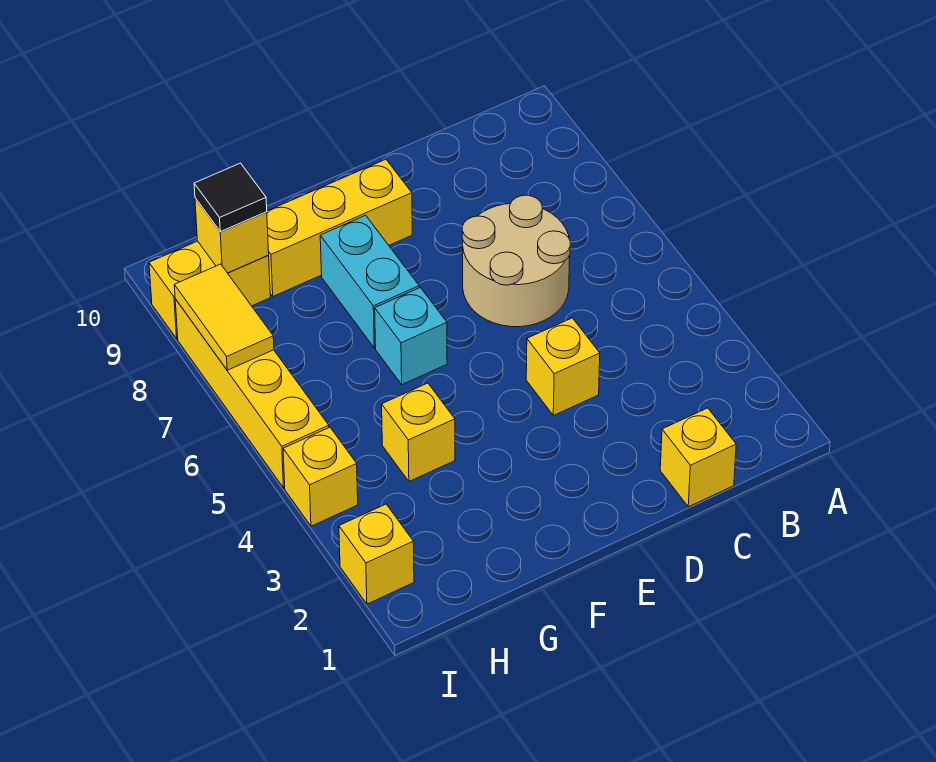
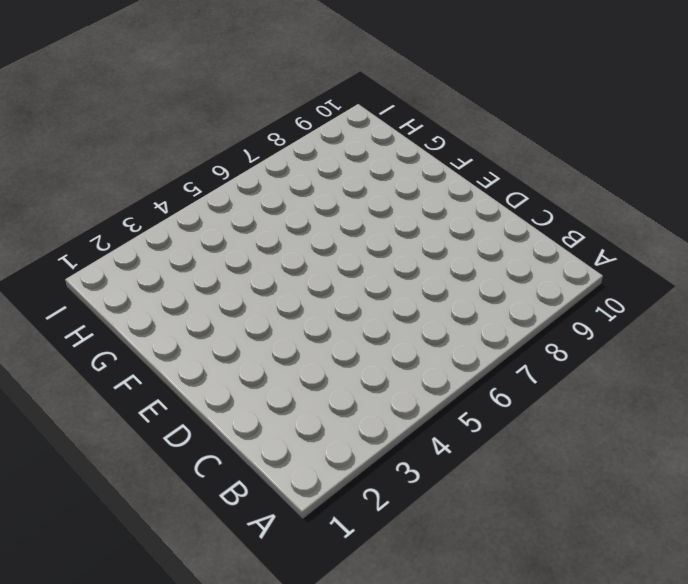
none -> yellow 1x1 brick [660,408,736,507]
none -> tan 2x2 round brick [462,195,570,327]
none -> yellow 1x1 brick [526,318,600,415]

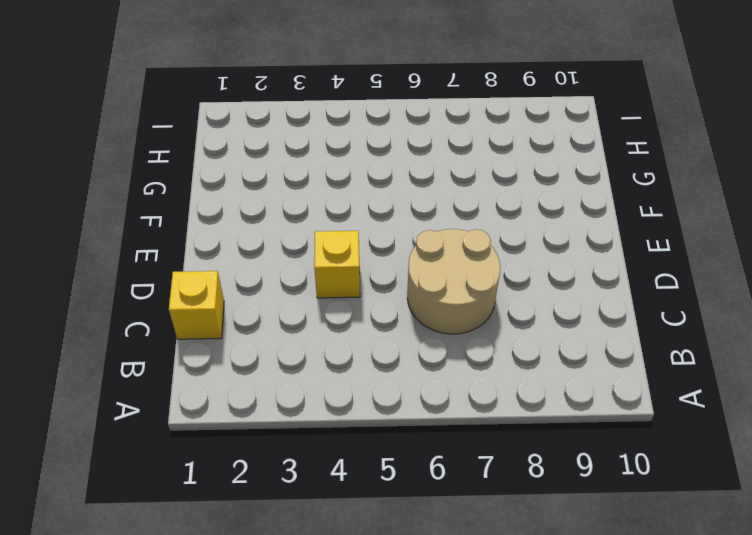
none -> yellow 1x3 brick [267,159,412,296]
none -> cyan 1x1 brick [375,288,447,384]
none -> cyan 1x2 brick [320,215,419,348]

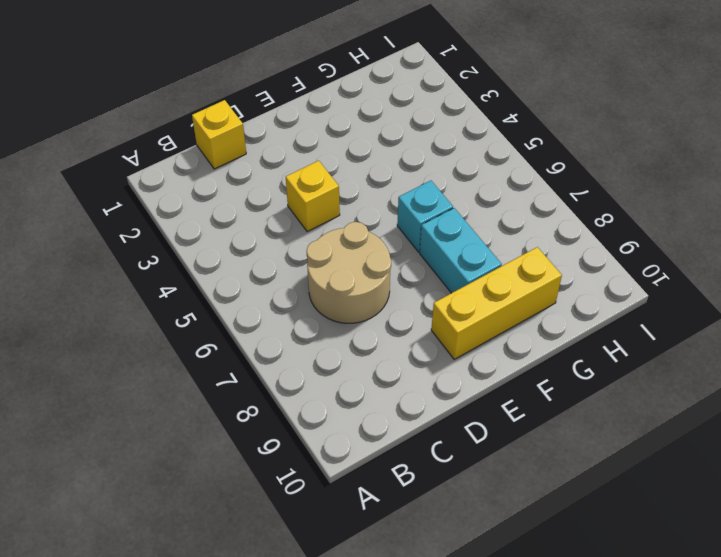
none -> yellow 1x1 brick [382,383,455,481]
none -> yellow 1x2 brick [149,241,270,339]
none -> yellow 1x1 brick [339,504,414,604]

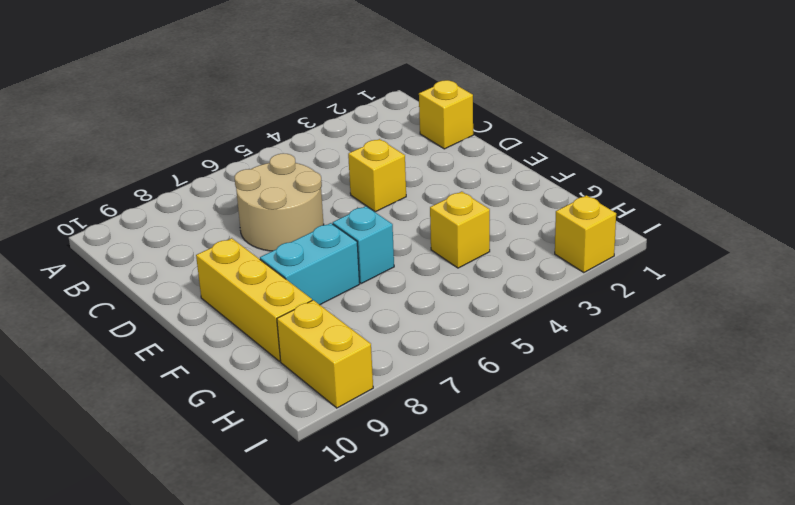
none -> yellow 1x1 brick [283,427,358,526]
none -> yellow 1x4 brick [175,299,329,488]
none -> yellow 1x1 brick [195,198,269,273]

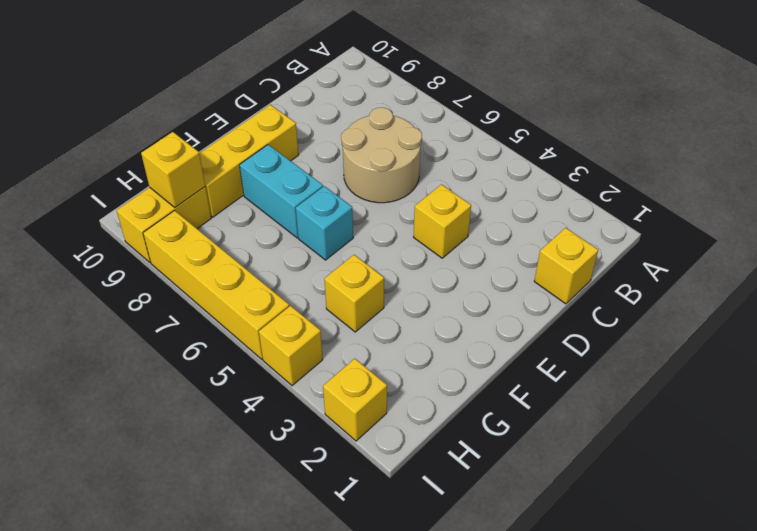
none -> yellow 1x2 tile [174,264,274,370]
none -> black 1x1 tile [194,163,267,232]

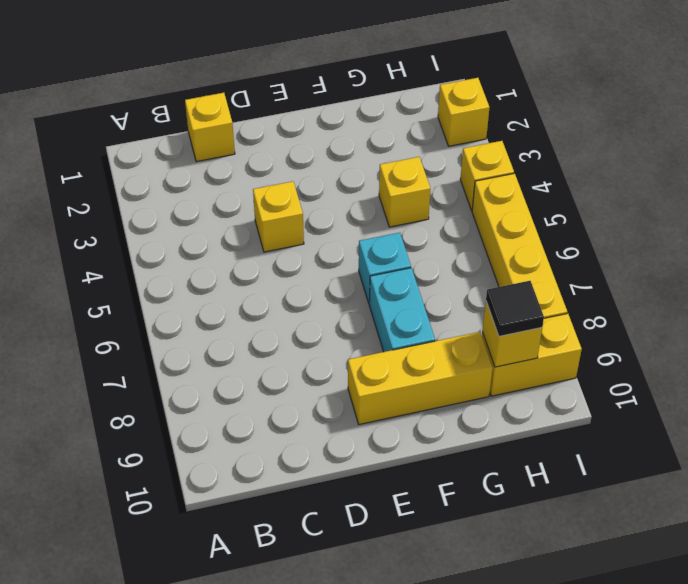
none -> tan 2x2 round brick [462,195,570,327]
none -> yellow 1x2 tile [174,264,274,370]

